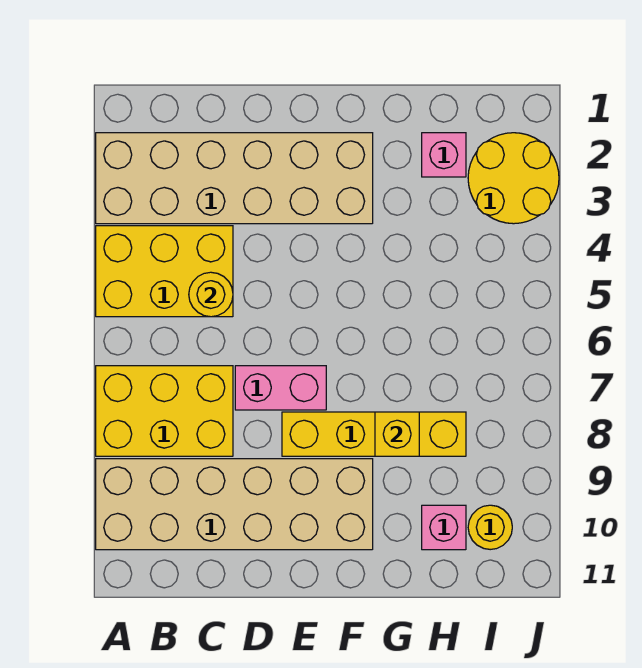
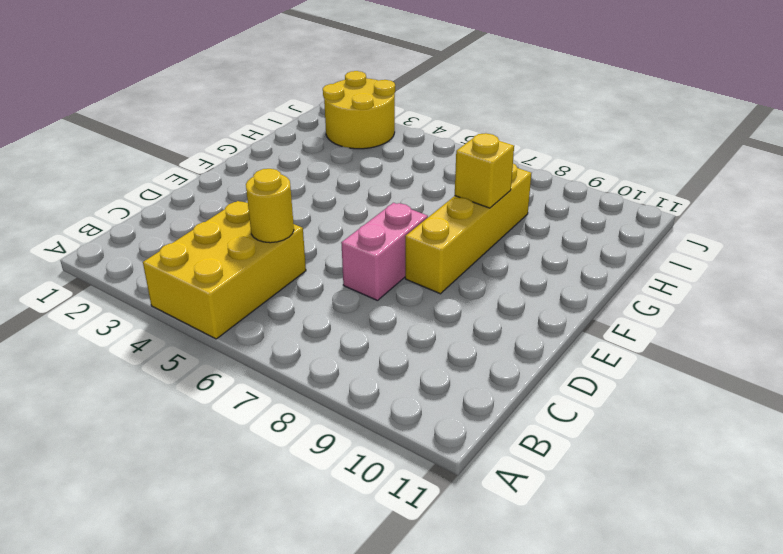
none -> tan 2x6 brick [96,133,373,224]
none -> yellow 2x3 brick [96,366,233,456]
none -> tan 2x6 brick [96,459,373,550]

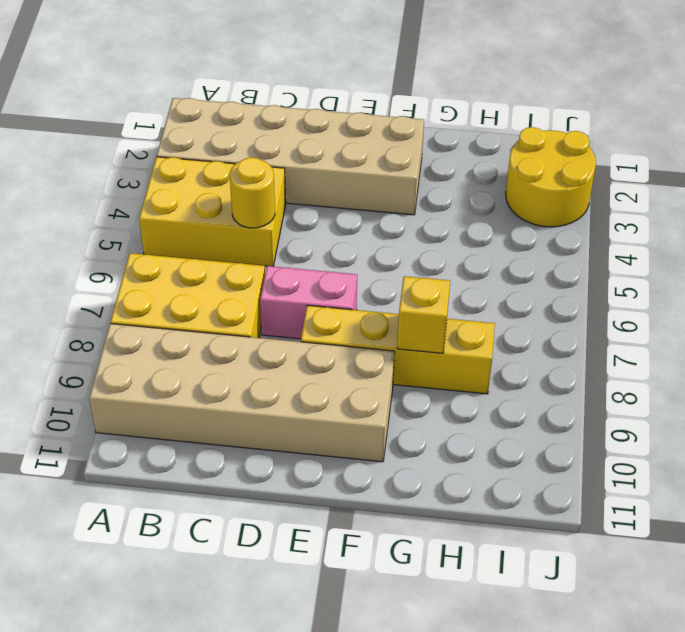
none -> pink 1x1 brick [422,133,466,177]
none -> pink 1x1 brick [422,505,466,550]
none -> yellow 1x1 round brick [468,505,512,550]

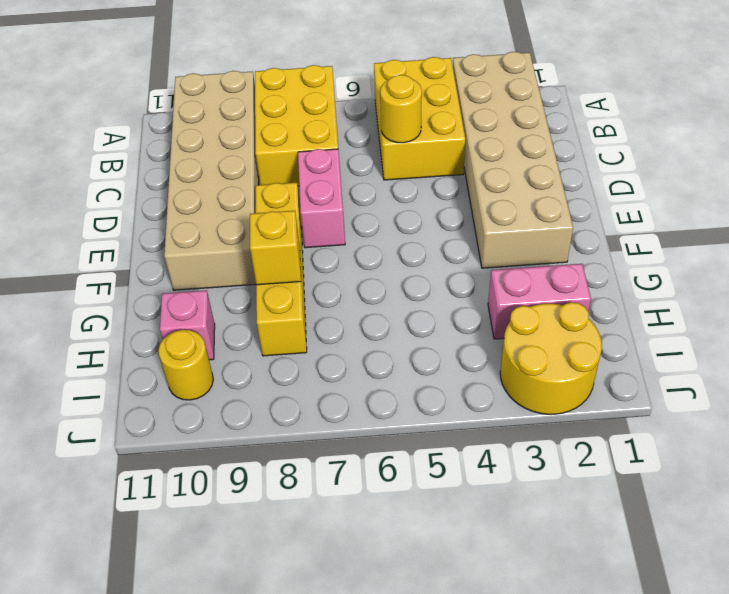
pink 1x2 brick [488,264,591,339] -> pink 1x1 brick [422,133,466,177]

